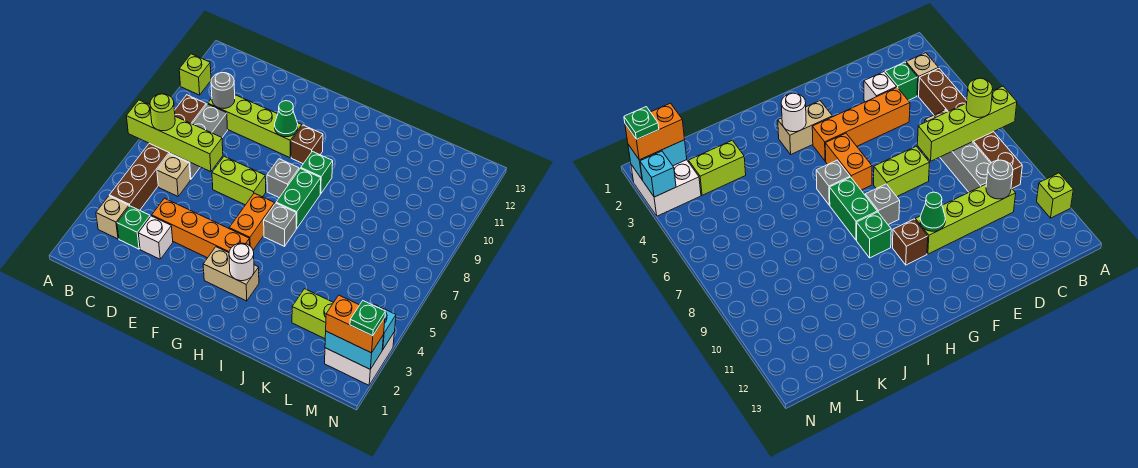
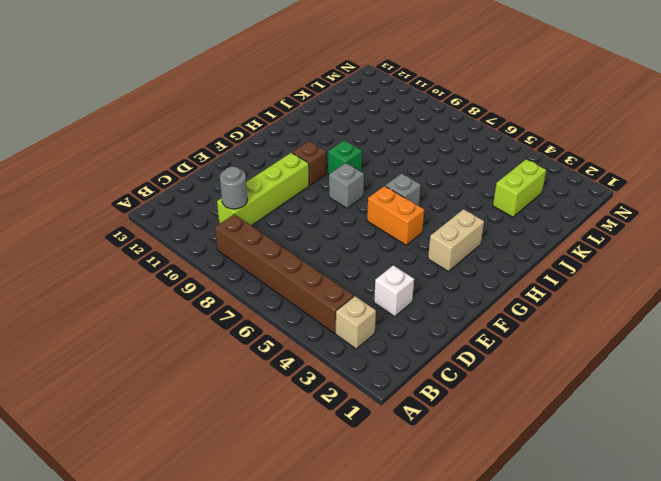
none -> lime 1x1 brick [179,54,211,95]
none -> green 1x1 brick [117,206,150,249]
none -> tan 1x1 brick [157,154,190,196]

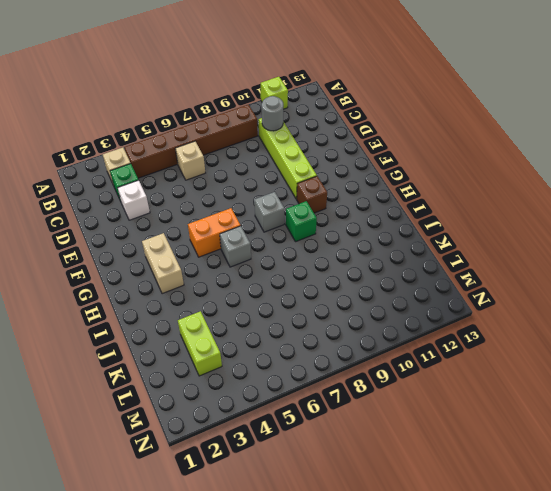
none -> grey 1x3 brick [170,104,228,179]
none -> orange 1x4 brick [152,198,250,258]
none -> lime 1x2 brick [212,156,266,205]

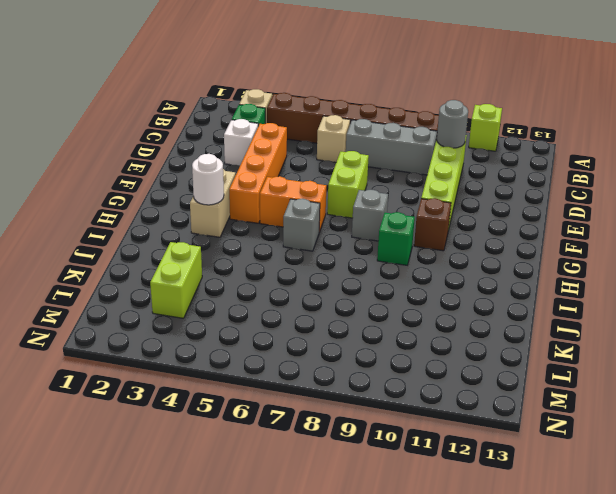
none -> green 1x2 brick [276,168,321,228]
none -> white 2x2 brick [325,333,394,385]
none -> lime 1x4 brick [126,100,223,172]

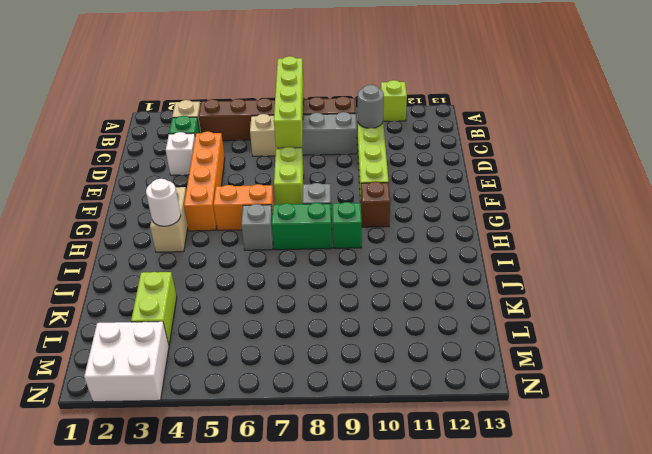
none -> green 1x1 cone [275,101,298,137]
none -> cyan 1x2 brick [325,331,384,369]
none -> cyan 1x1 brick [373,304,396,350]

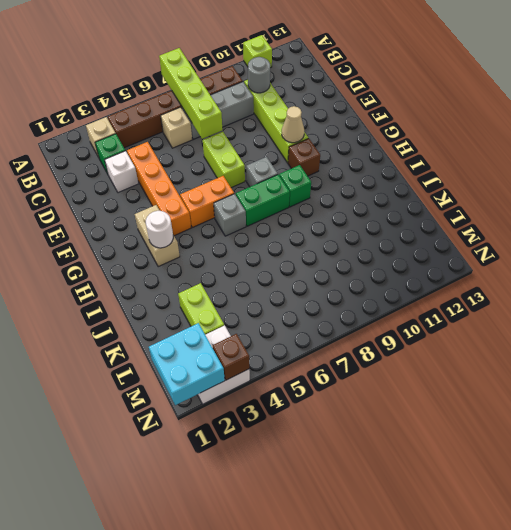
tan 1x1 cone [282,106,304,143] -> green 1x1 cone [275,101,298,137]
cyan 2x2 brick [149,323,225,405] -> cyan 1x2 brick [325,331,384,369]
brown 1x1 brick [213,334,249,380] -> cyan 1x1 brick [373,304,396,350]
none -> lime 1x1 round brick [150,94,175,131]
none -> orange 1x2 brick [326,295,385,353]
none -> green 1x1 plate [350,301,385,336]

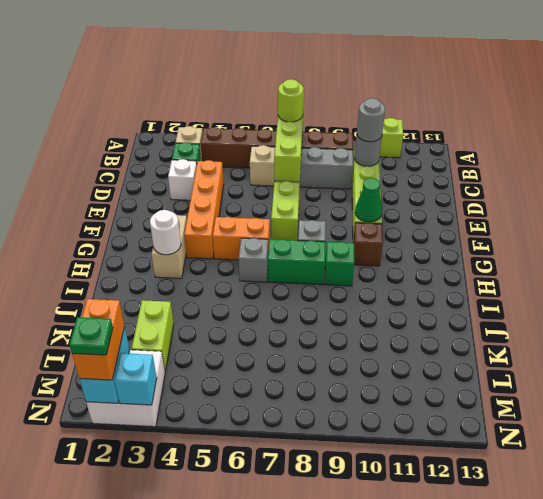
grey 1x1 round brick [357,98,385,142] -> none

